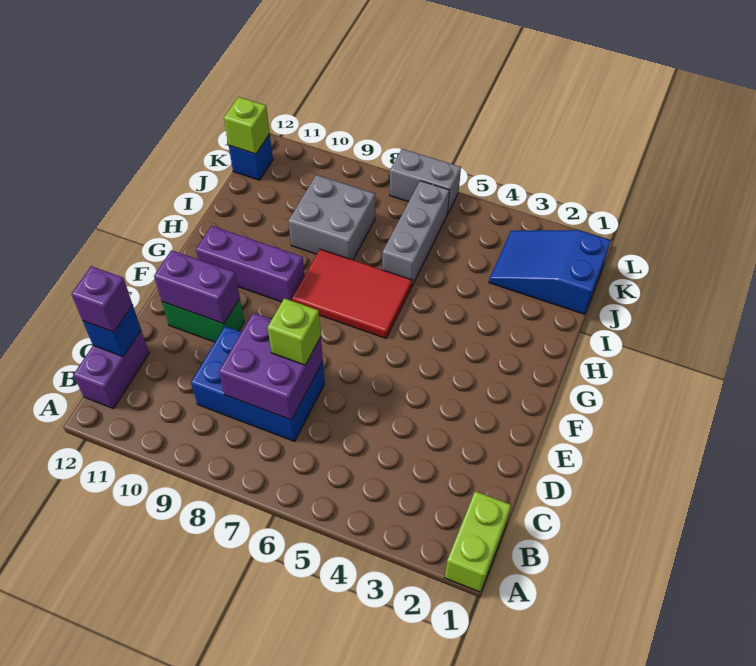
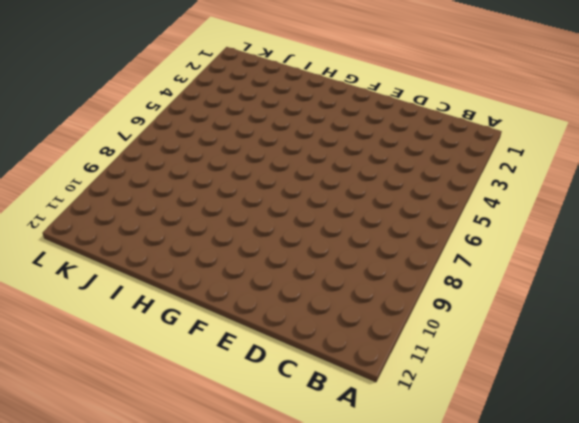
none -> lime 1x2 brick [445,491,511,592]
none -> purple 1x2 brick [73,330,149,409]
none -> blue 2x3 brick [191,326,325,441]

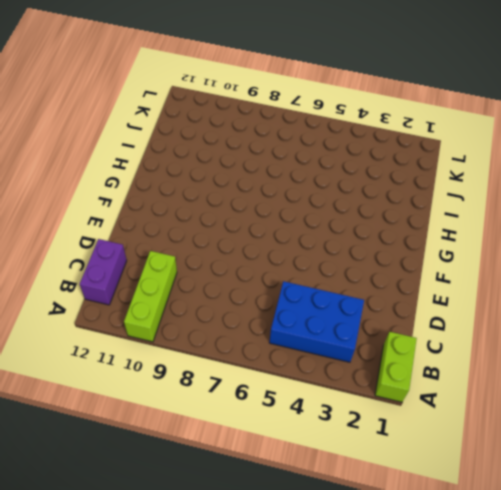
lime 1x3 brick [124,251,177,342] -> none
blue 2x3 brick [269,281,364,362] -> blue 2x3 brick moved to [191,326,325,441]
none -> green 1x2 brick [162,298,244,342]
none -> red 2x3 tile [292,249,412,338]
none -> purple 1x3 brick [196,226,305,302]

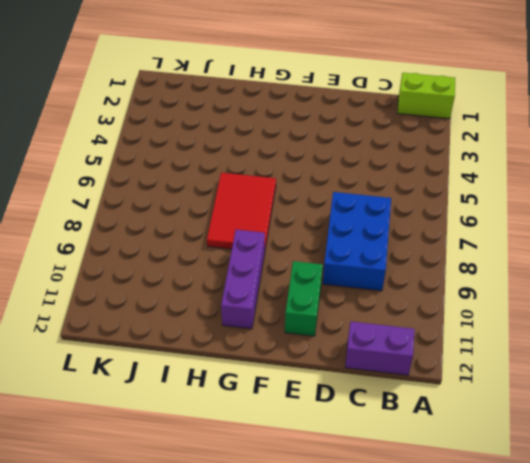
none -> grey 1x3 brick [382,181,449,286]
none -> grey 2x2 brick [288,175,375,260]
none -> blue 2x3 slope [489,230,611,314]

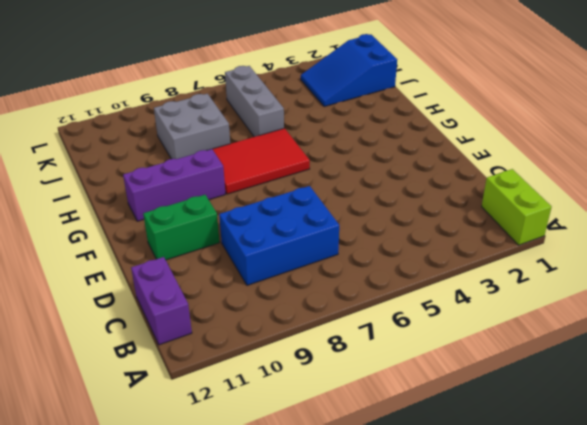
none -> blue 1x1 brick [229,134,273,180]
none -> grey 1x2 brick [390,149,461,214]
none -> purple 2x2 brick [219,313,323,420]

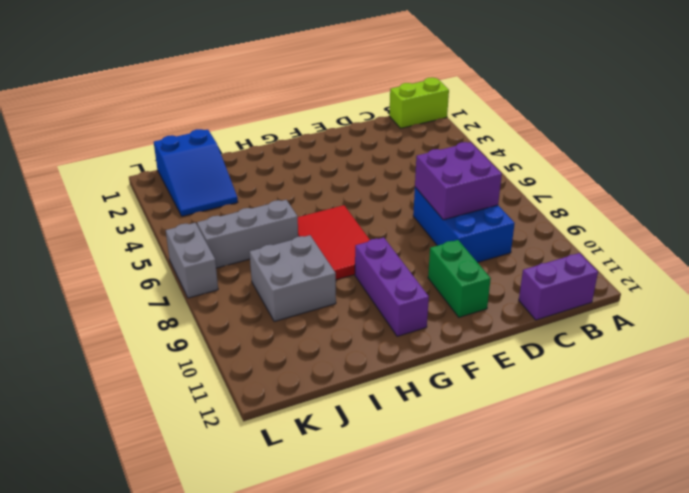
none -> blue 1x1 brick [229,134,273,180]
none -> blue 1x1 brick [83,305,141,357]
none -> purple 1x2 brick [154,250,240,324]

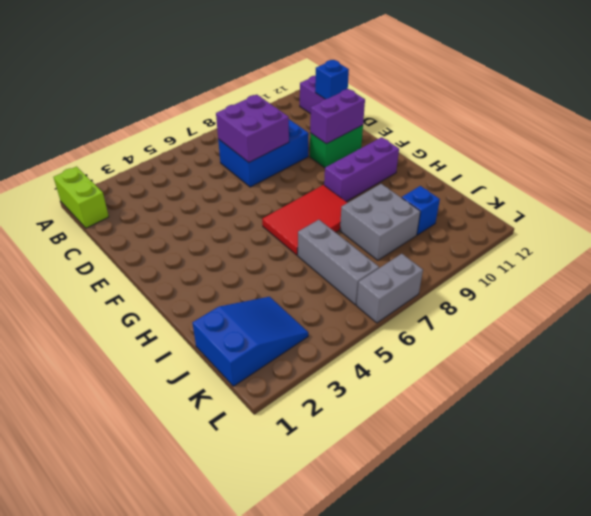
blue 1x1 brick [402,186,440,235] -> blue 1x1 brick moved to [229,134,273,180]
none -> lime 1x1 brick [224,97,270,154]
none -> purple 1x1 brick [71,266,133,332]
none -> lime 1x1 brick [268,298,321,365]

